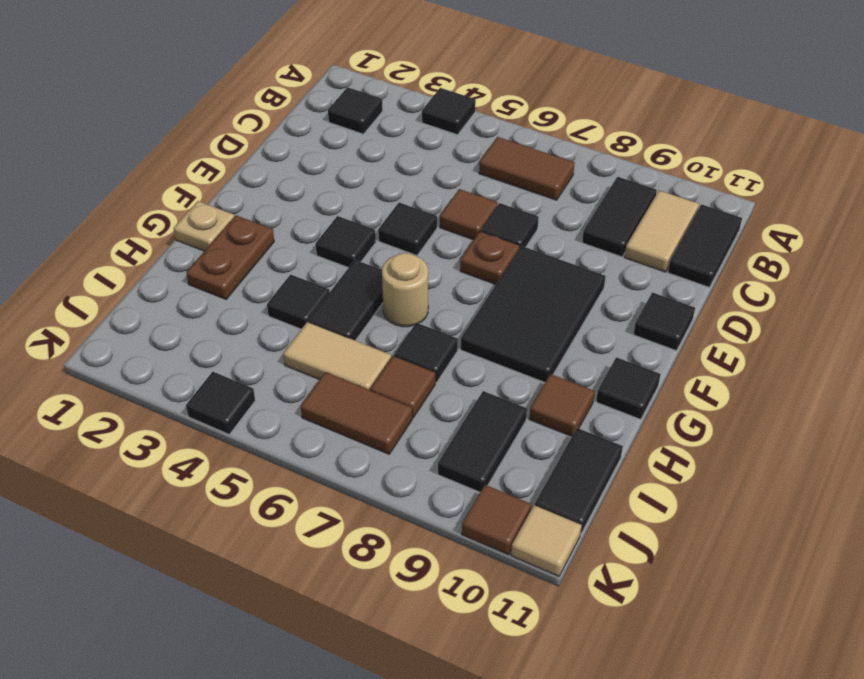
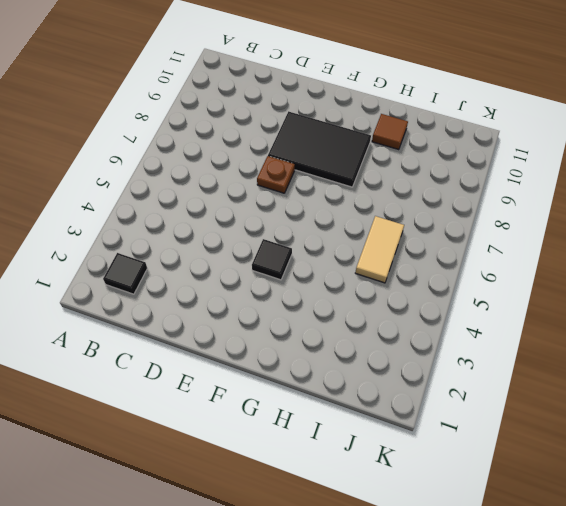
none -> black 1x1 tile [422,88,476,135]
none -> brown 1x2 tile [479,137,575,200]
none -> black 1x2 tile [582,177,657,257]

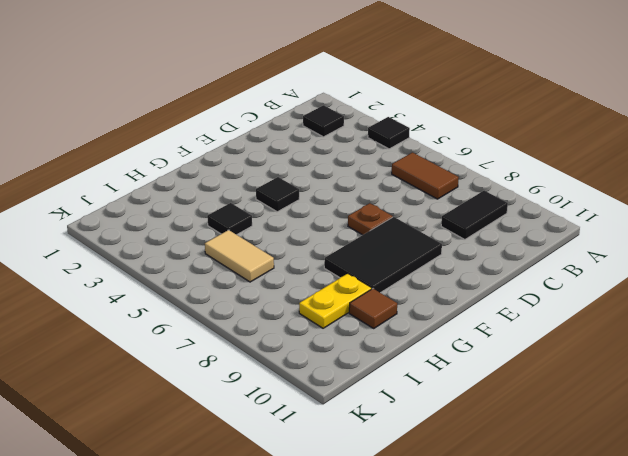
yellow 1x2 plate [299,274,372,328] -> black 1x2 tile [438,391,527,492]
none -> tan 1x2 tile [624,190,699,272]
none -> black 1x2 tile [668,204,742,287]
none -> brown 1x1 tile [440,189,498,240]

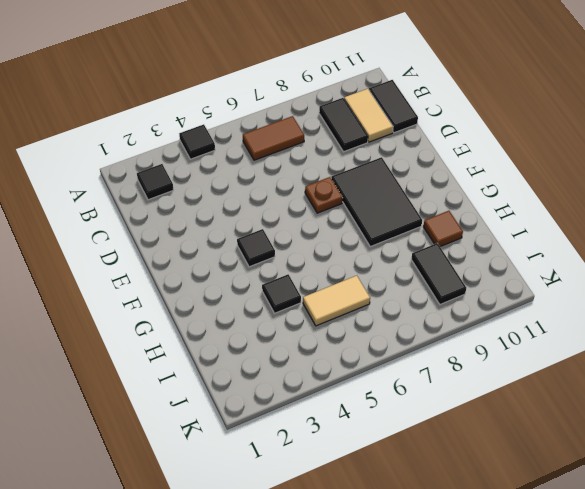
none -> brown 1x1 tile [440,189,498,240]
none -> black 1x1 tile [481,203,539,249]
none -> black 1x1 tile [378,203,437,255]

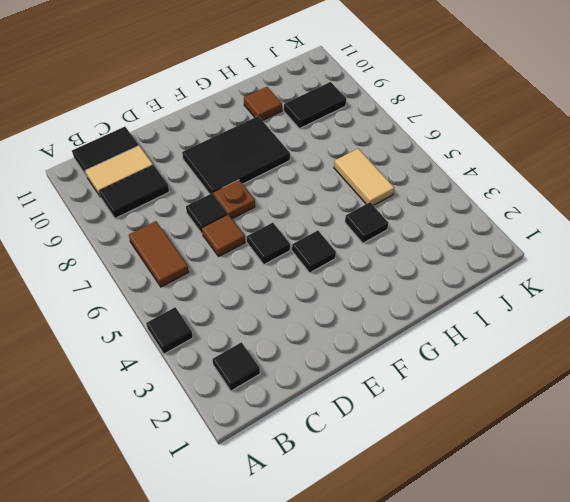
none -> black 1x1 tile [633,292,695,351]
none -> tan 1x1 plate [174,201,234,251]
none -> brown 1x2 plate [186,215,274,299]

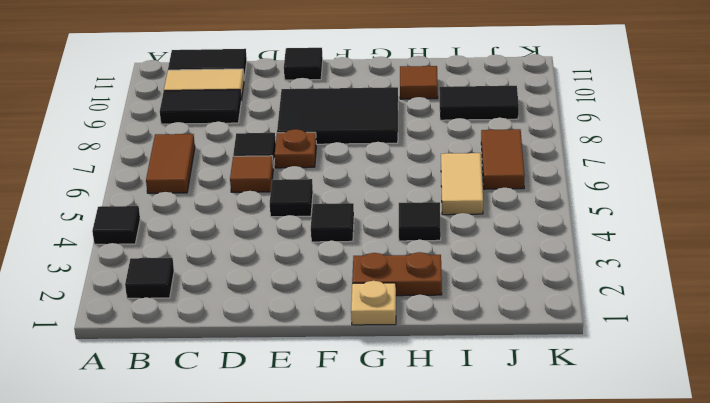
none -> black 1x2 tile [308,260,383,341]
none -> tan 1x1 round brick [382,253,428,327]
none -> black 1x1 tile [596,357,661,420]

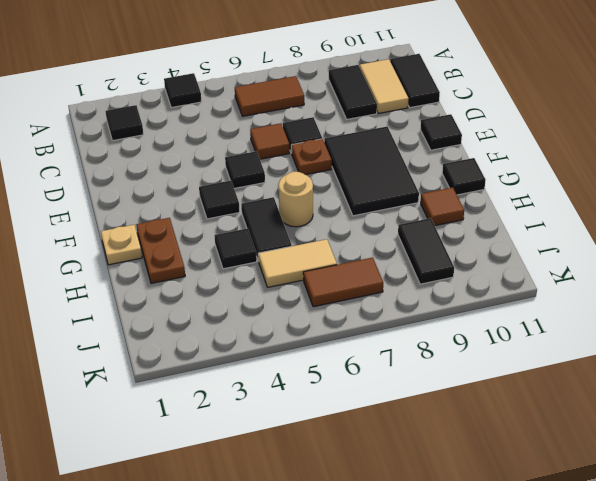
none -> black 1x1 tile [394,323,458,383]
none -> brown 1x1 tile [370,356,435,418]
none -> black 1x2 tile [535,428,623,534]

